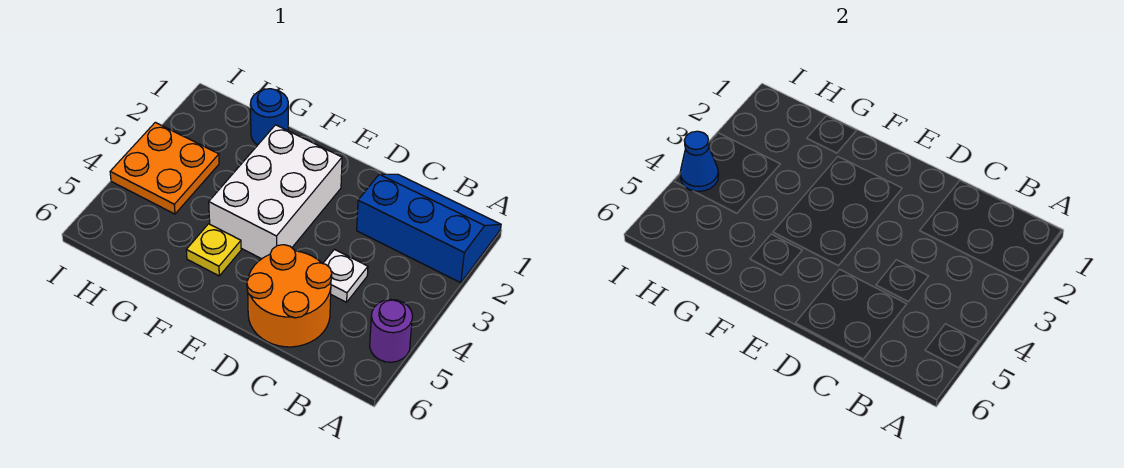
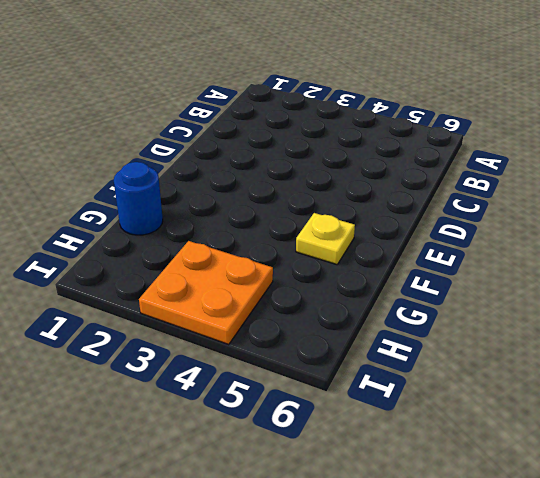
none -> blue 2x3 slope [357,174,501,283]
none -> purple 1x1 round brick [370,299,412,362]

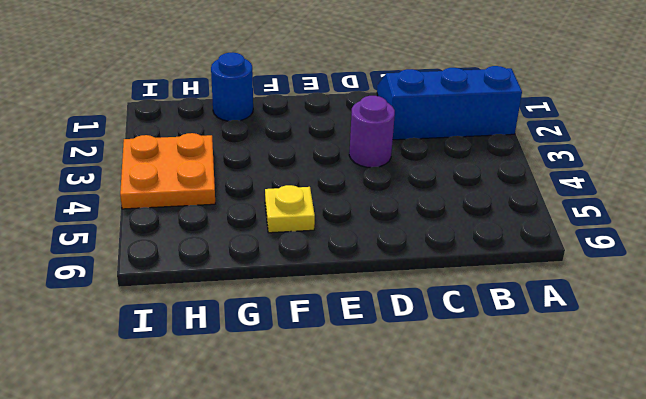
purple 1x1 round brick [349,96,395,167] -> purple 1x1 round brick moved to [370,299,412,362]
none -> white 1x1 plate [323,250,368,302]
none -> orange 2x2 round brick [247,245,332,347]

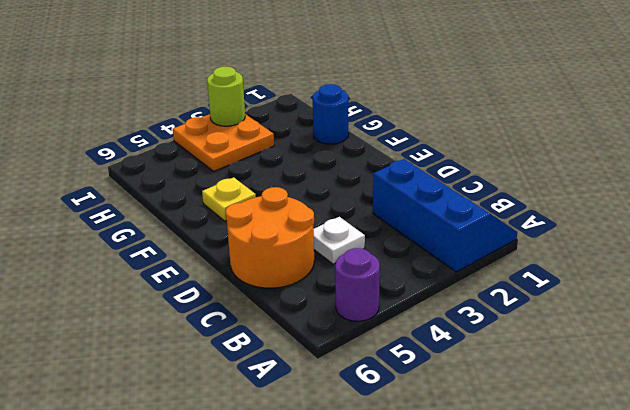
lime 1x1 round brick [207,66,245,126] -> none
none -> white 2x3 brick [209,125,342,259]
none -> blue 1x1 cone [680,131,719,191]

